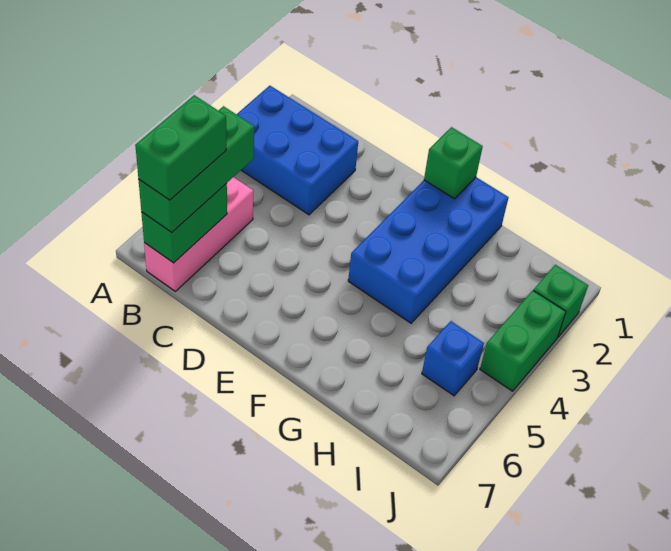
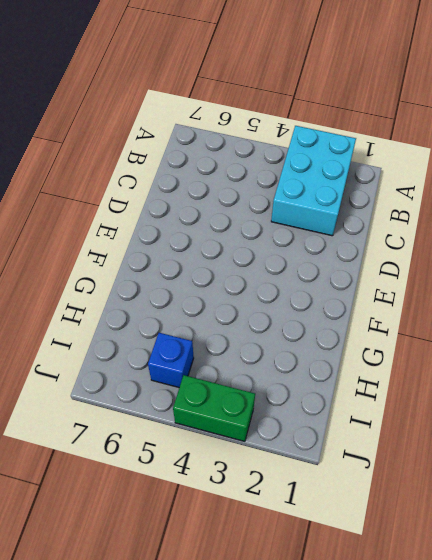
cyan 2x3 brick [271,126,356,236] -> blue 2x3 brick [237,86,358,215]
none -> pink 1x3 brick [144,177,253,291]
none -> blue 2x4 brick [348,177,509,323]

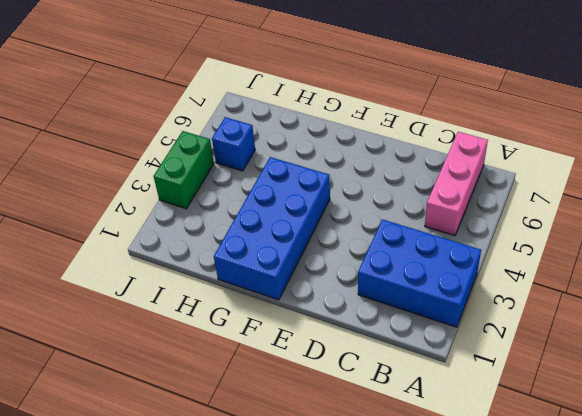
none -> green 1x1 brick [533,265,588,337]
none -> green 1x2 brick [141,184,227,263]

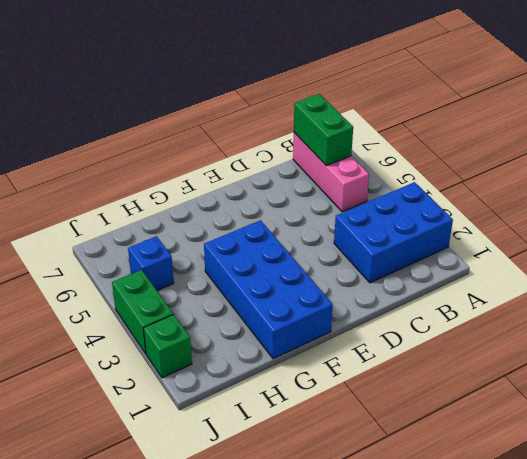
none -> green 1x1 brick [424,127,483,199]
none -> green 1x3 brick [138,106,254,232]

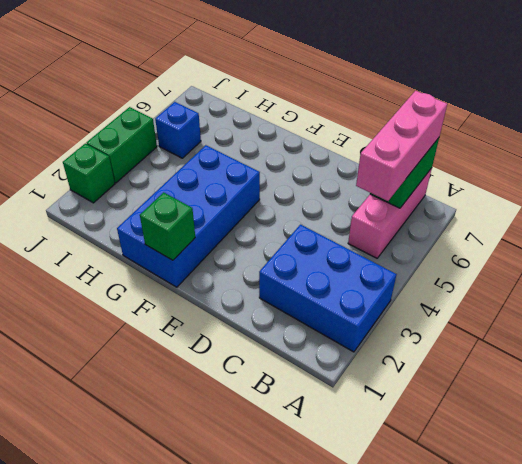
pink 1x3 brick [356,91,447,201] -> green 1x3 brick [138,106,254,232]
none -> green 1x2 brick [135,95,226,200]

